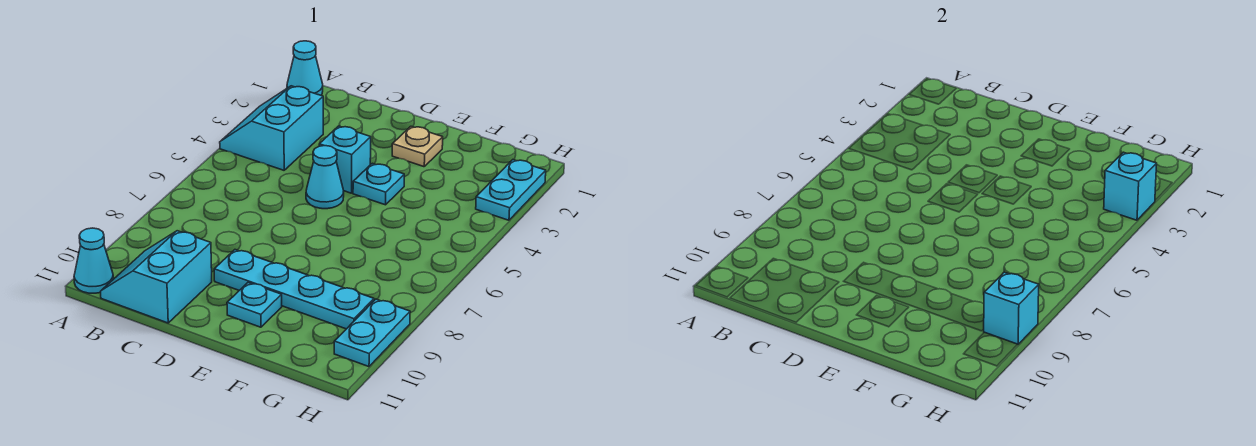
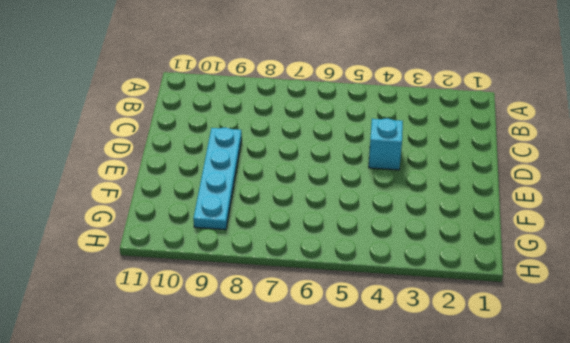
none -> cyan 1x1 cone [287,41,323,95]
none -> cyan 2x2 slope [220,86,323,170]
none -> cyan 1x1 cone [74,228,113,293]

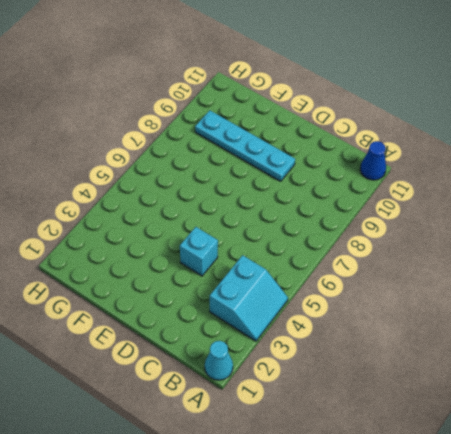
blue 1x1 cone [360,141,386,180] -> cyan 1x1 cone [74,228,113,293]
none -> cyan 2x2 slope [101,231,212,323]
none -> cyan 1x1 cone [306,146,344,209]
none -> tan 1x1 plate [392,126,443,167]

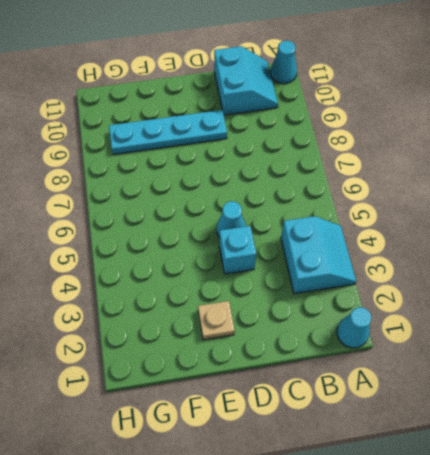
none -> cyan 1x1 plate [353,163,404,205]
none -> cyan 1x1 plate [227,282,282,327]
none -> cyan 1x2 plate [476,160,546,220]

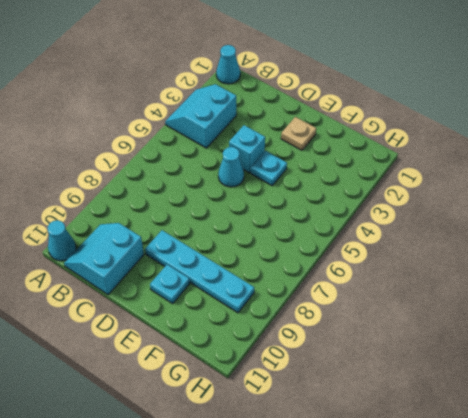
none -> cyan 1x2 plate [476,160,546,220]
none -> cyan 1x2 plate [334,299,410,367]
none -> cyan 1x1 brick [1104,152,1157,220]

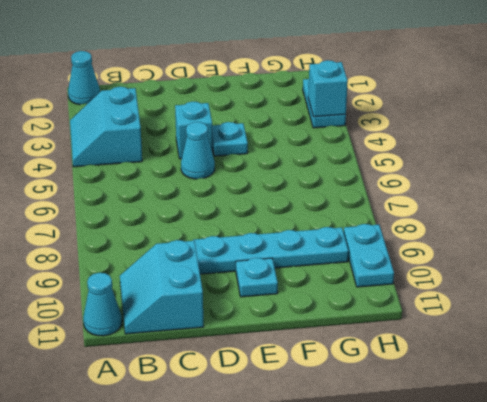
none -> tan 1x1 plate [392,126,443,167]
none -> cyan 1x1 brick [984,272,1039,344]

